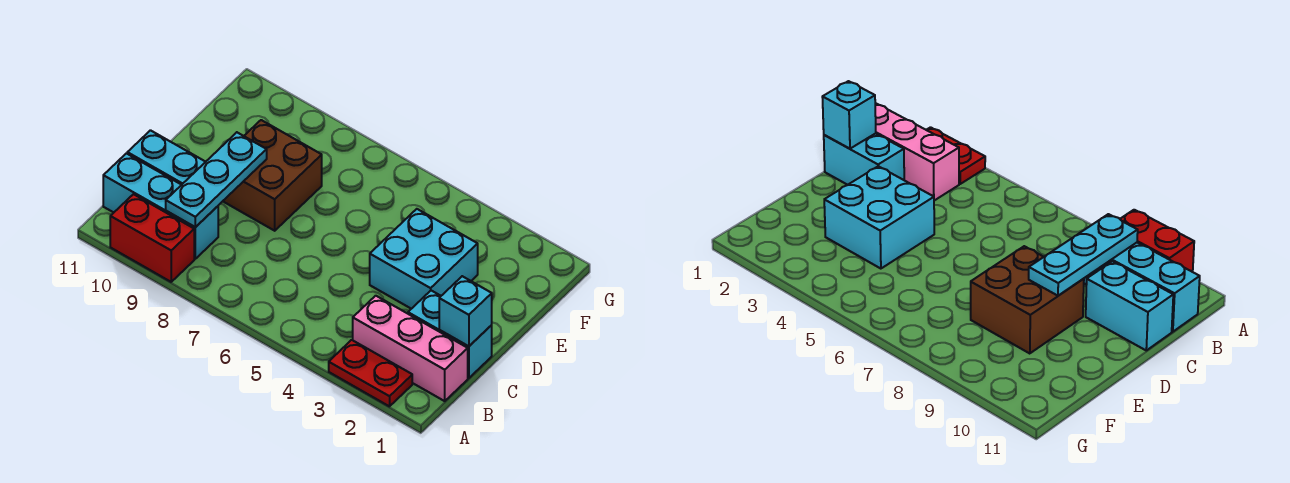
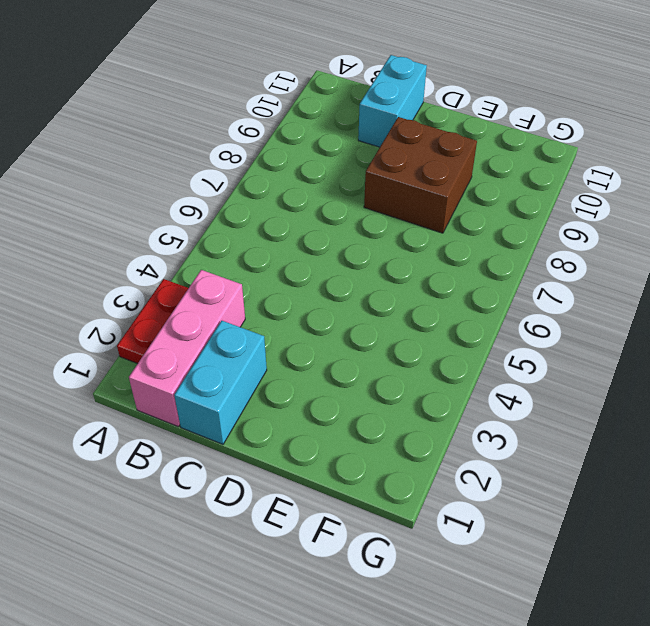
none -> red 1x2 brick [110,194,194,282]
none -> cyan 1x3 brick [103,153,218,259]

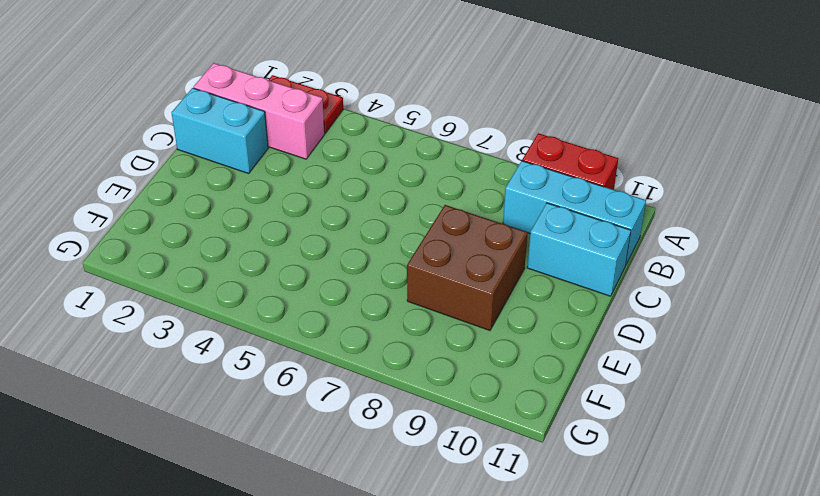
none -> cyan 2x2 brick [370,209,478,309]
none -> cyan 1x3 plate [166,132,267,227]

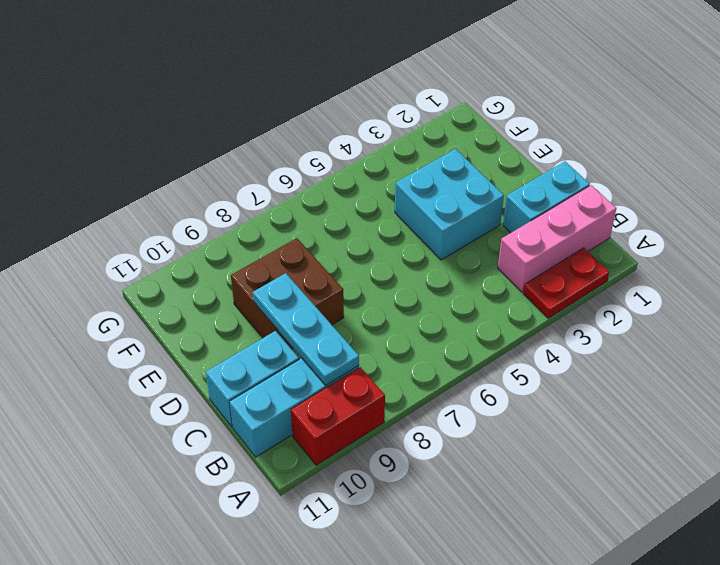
none -> cyan 1x1 brick [439,276,492,346]

